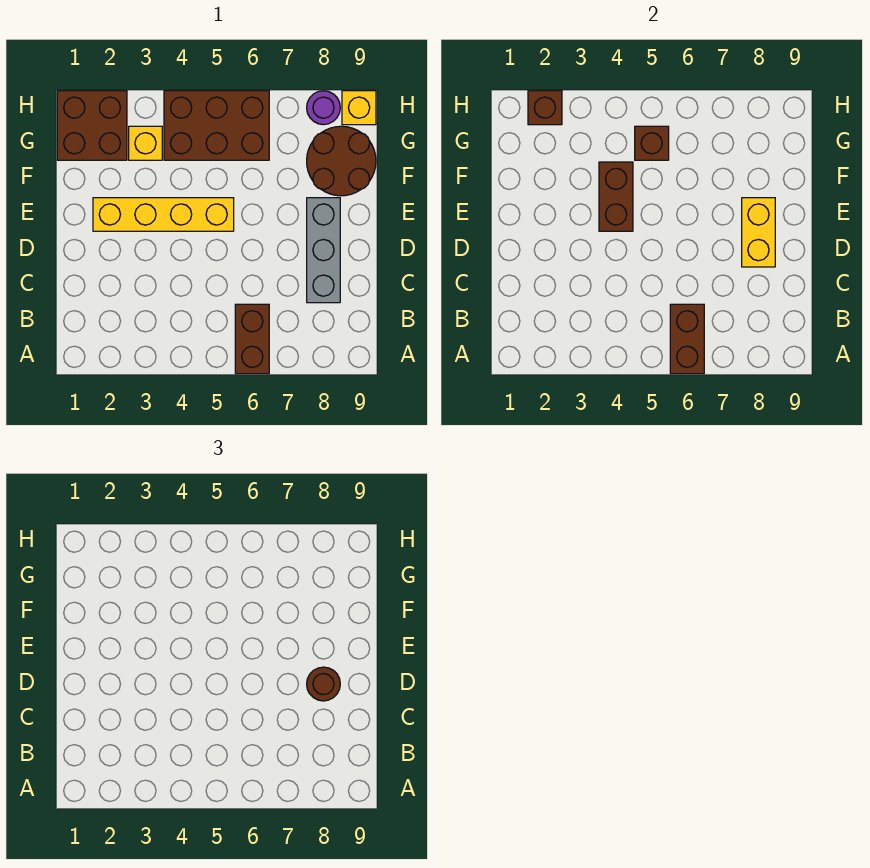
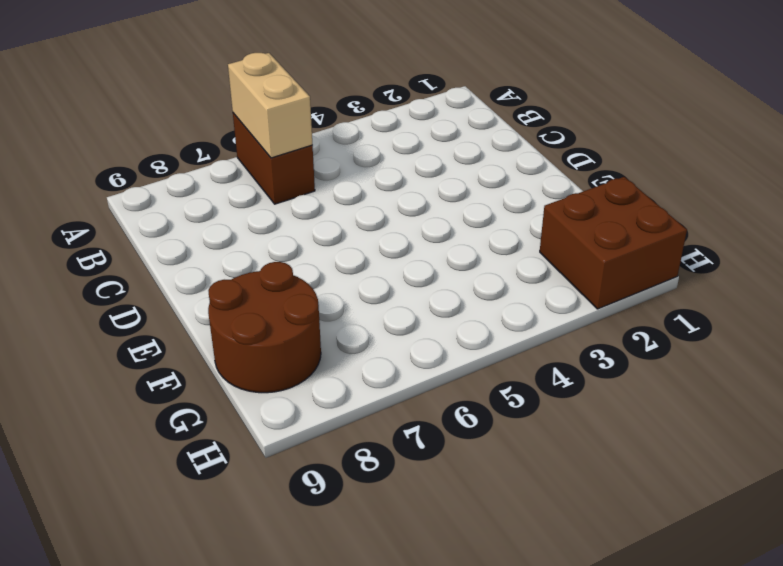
tan 1x2 brick [228,53,312,158] -> brown 1x2 brick [670,304,704,374]
none -> grey 1x3 brick [307,198,340,303]
none -> yellow 1x4 brick [93,198,234,231]
none -> yellow 1x1 brick [129,126,162,160]

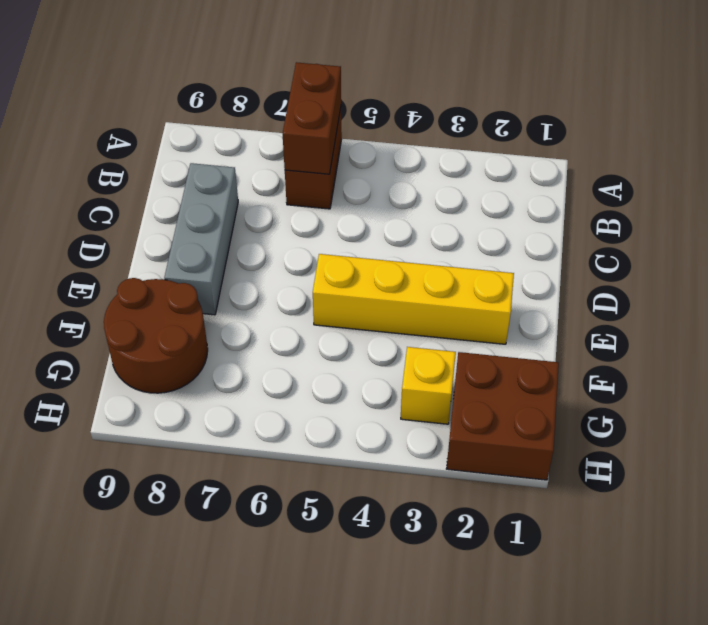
none -> brown 2x3 brick [164,91,269,160]
none -> purple 1x1 round brick [307,91,340,125]
none -> yellow 1x1 brick [342,91,376,125]

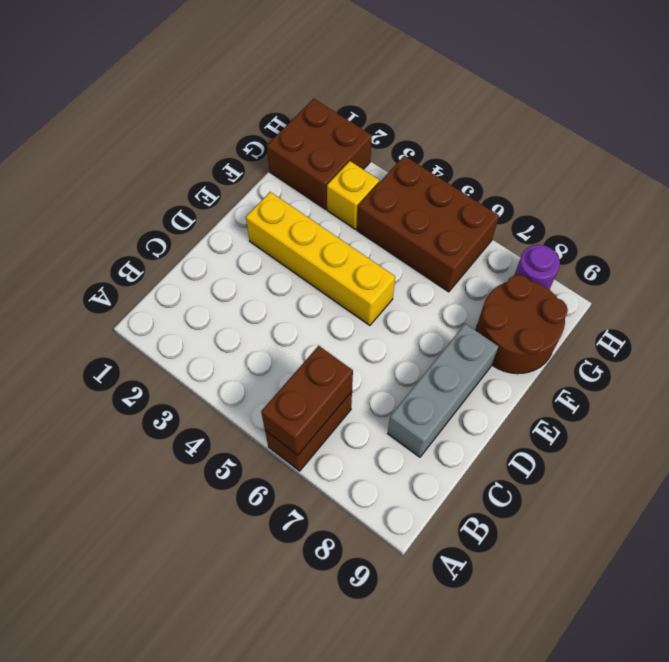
none -> yellow 1x1 brick [342,91,376,125]
none -> yellow 1x2 brick [742,198,775,267]
none -> brown 1x2 brick [599,162,633,231]

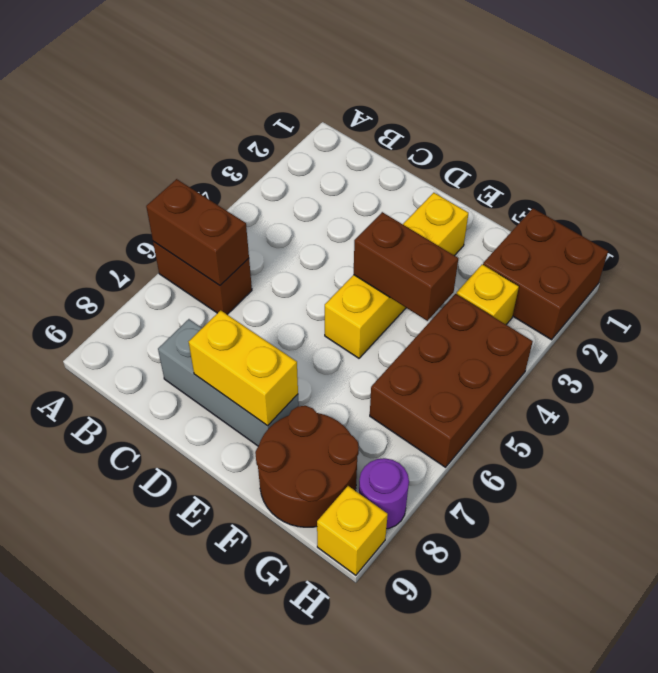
none -> brown 1x1 brick [635,126,669,160]
none -> brown 1x1 brick [528,91,562,125]
none -> brown 1x1 round brick [307,667,340,701]

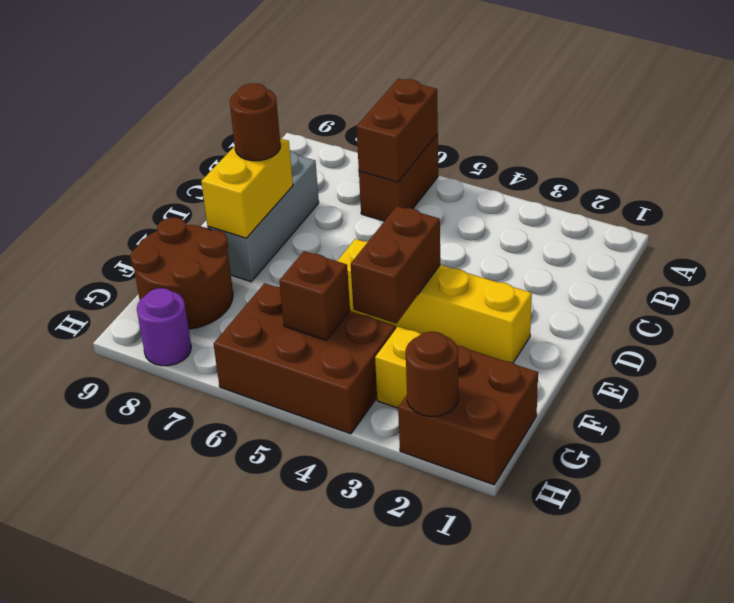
brown 1x1 round brick [406,332,458,416] -> brown 1x1 brick [528,91,562,125]
none -> yellow 1x1 brick [342,91,376,125]

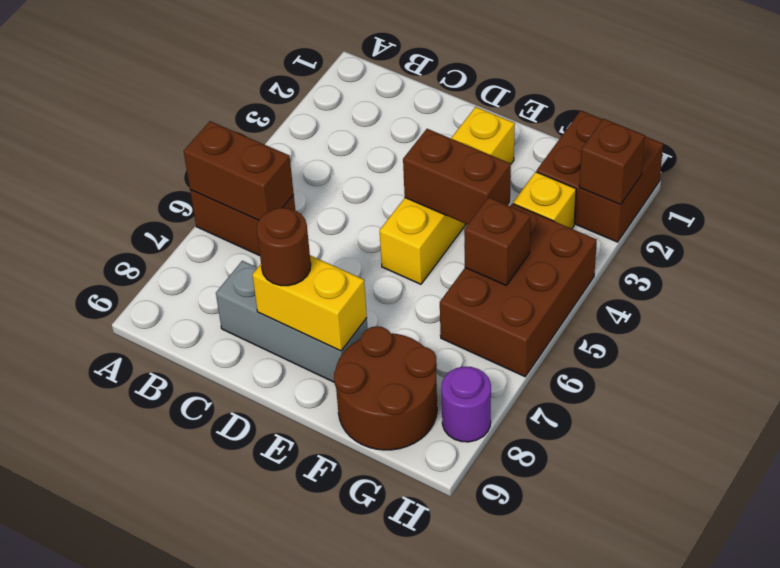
none -> yellow 1x1 brick [342,91,376,125]

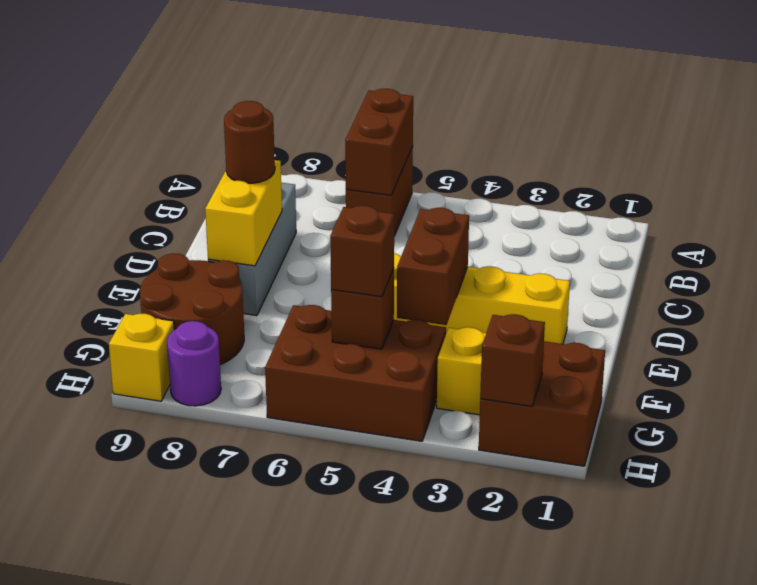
brown 1x1 brick [330,206,394,297] -> none

